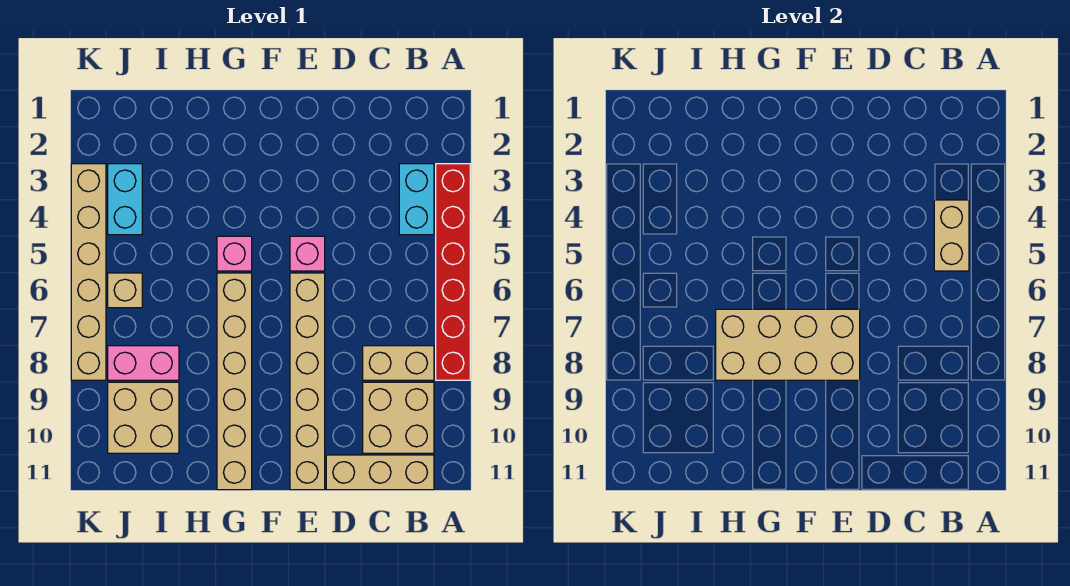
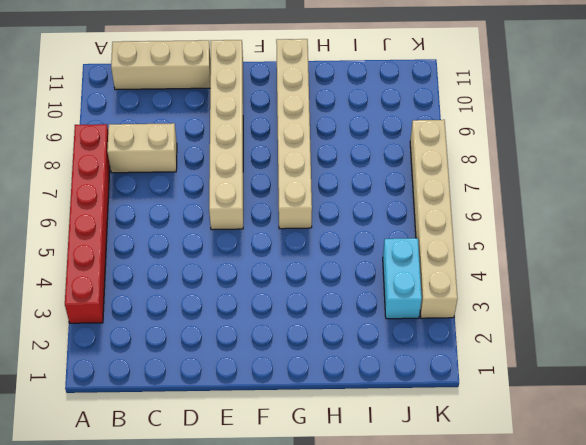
none -> cyan 1x2 brick [399,164,434,235]
none -> tan 2x2 brick [363,382,434,453]
none -> pink 1x1 brick [290,236,325,271]

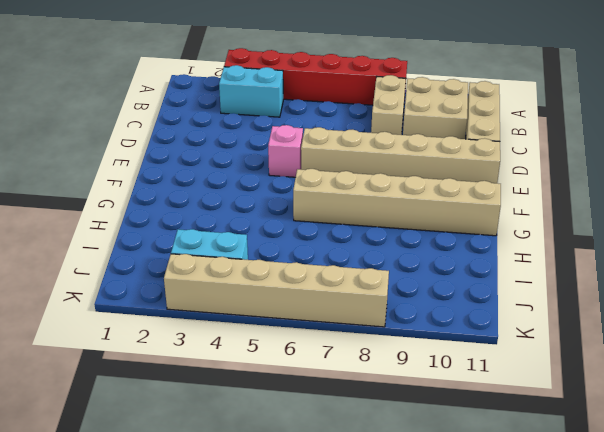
none -> pink 1x1 brick [217,236,252,271]
none -> pink 1x2 brick [108,346,179,380]
none -> tan 2x2 brick [108,382,179,453]

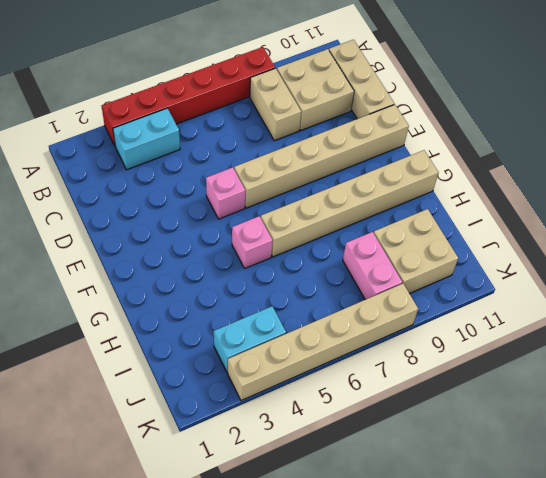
none -> tan 1x1 brick [108,273,142,308]
none -> tan 1x2 brick [934,200,969,271]
none -> tan 2x4 brick [716,309,860,380]

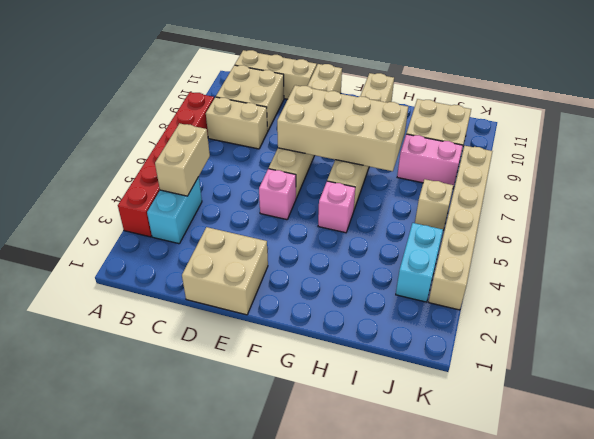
tan 2x2 brick [182,227,268,315] -> none

